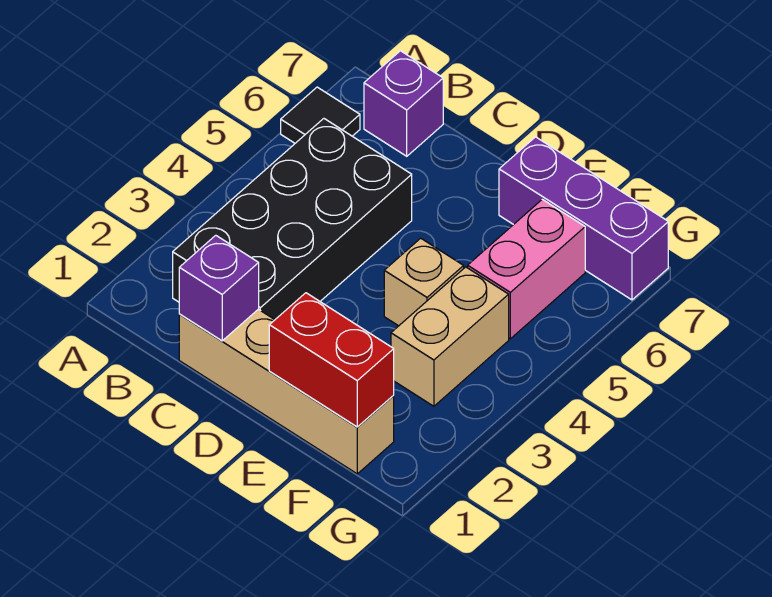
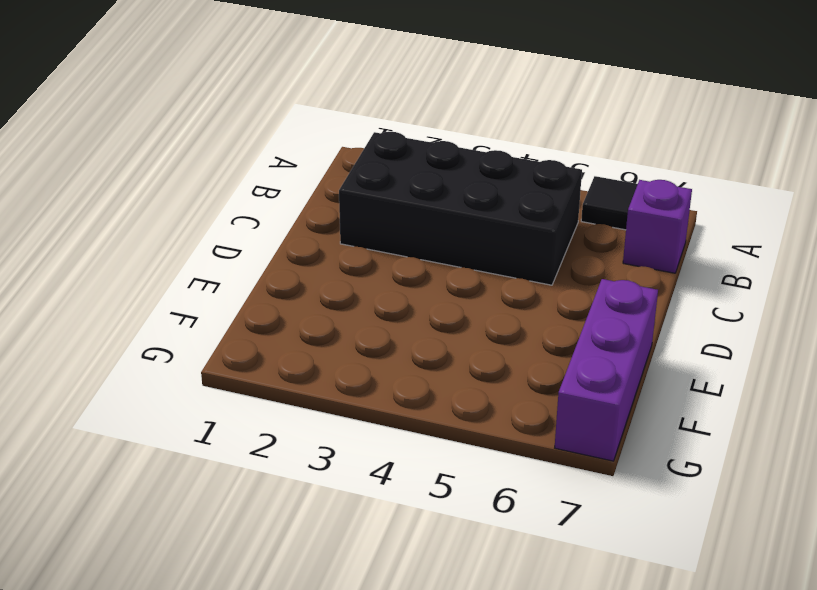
none -> tan 1x4 brick [179,309,394,474]
none -> tan 1x1 brick [384,238,464,326]

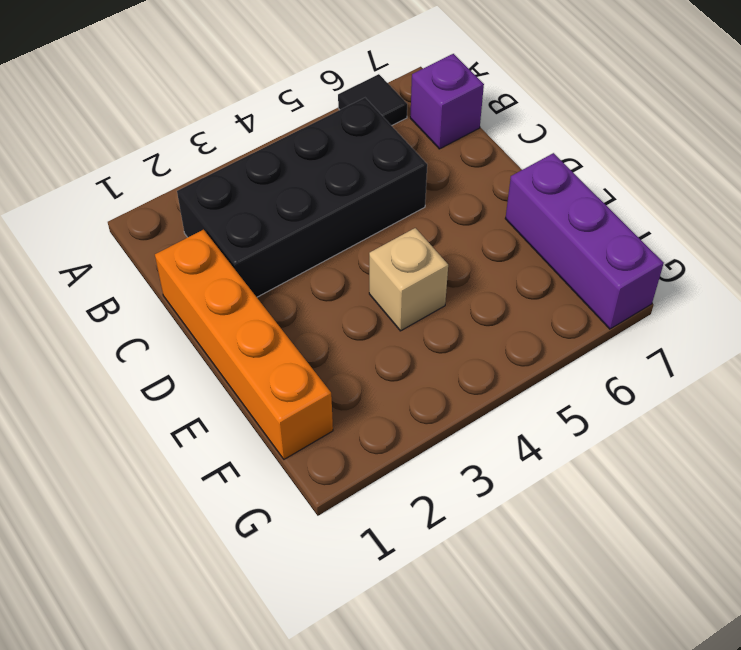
orange 1x4 brick [155,230,333,459] -> tan 1x4 brick [179,309,394,474]
none -> tan 1x2 brick [391,267,509,406]
none -> pink 1x2 brick [468,199,585,339]

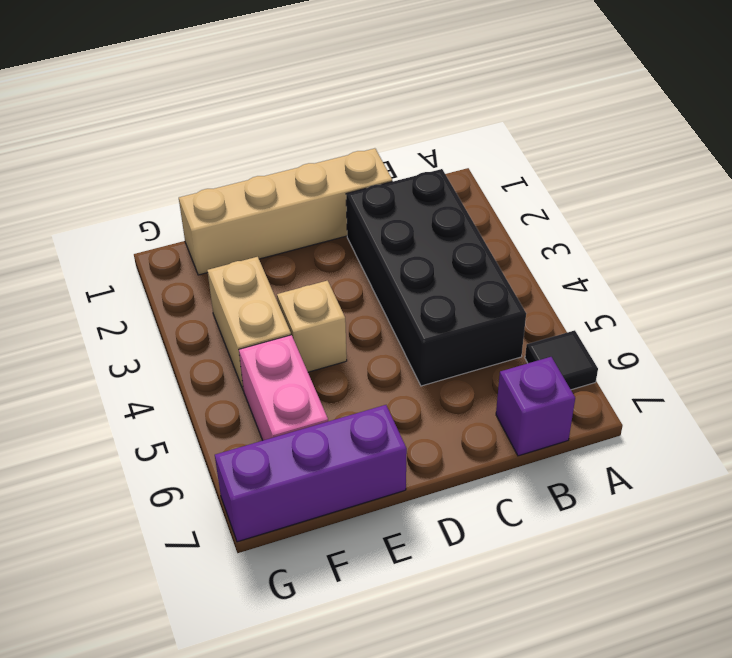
none -> purple 1x1 brick [179,235,259,341]
none -> red 1x2 brick [269,293,394,427]

